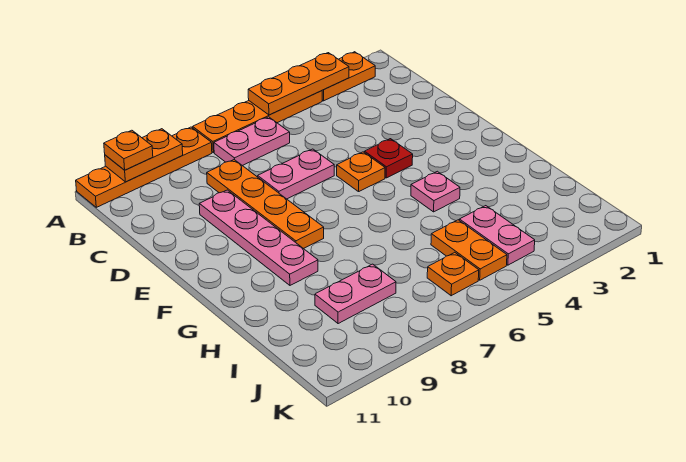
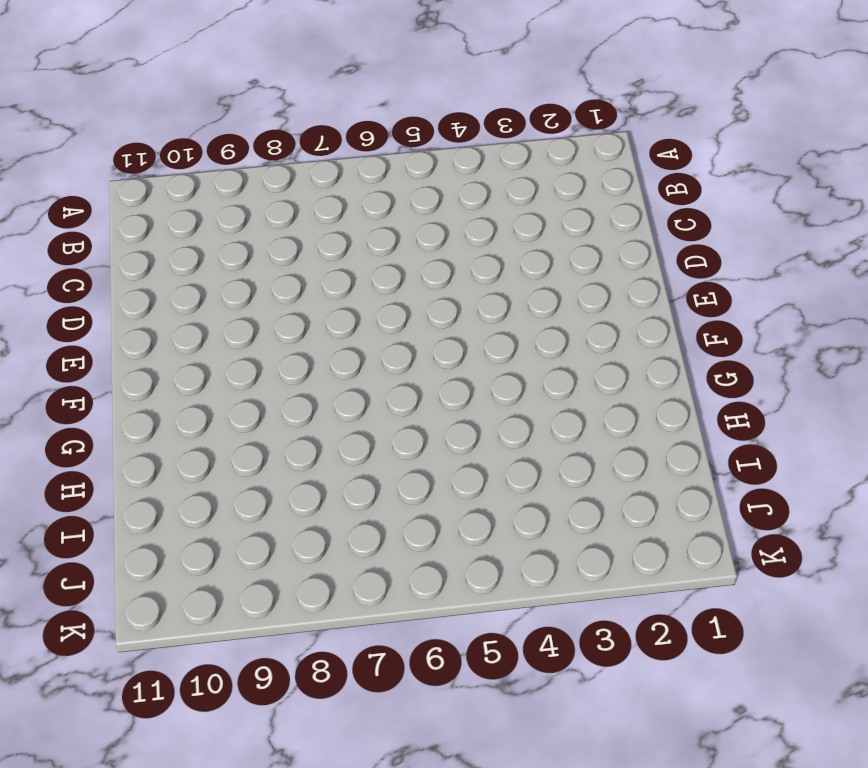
none -> orange 1x2 plate [322,52,375,101]
none -> orange 1x4 plate [193,91,322,153]
none -> orange 1x4 plate [76,127,212,207]

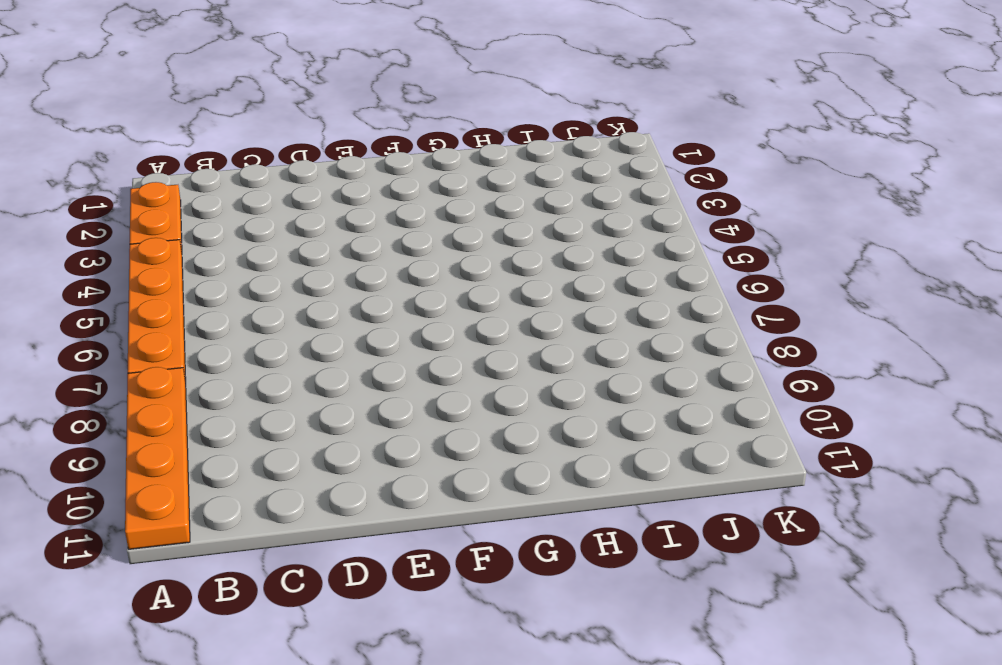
none -> pink 1x2 plate [214,117,290,166]
none -> orange 1x4 plate [207,160,324,249]
none -> pink 1x2 plate [258,149,334,199]

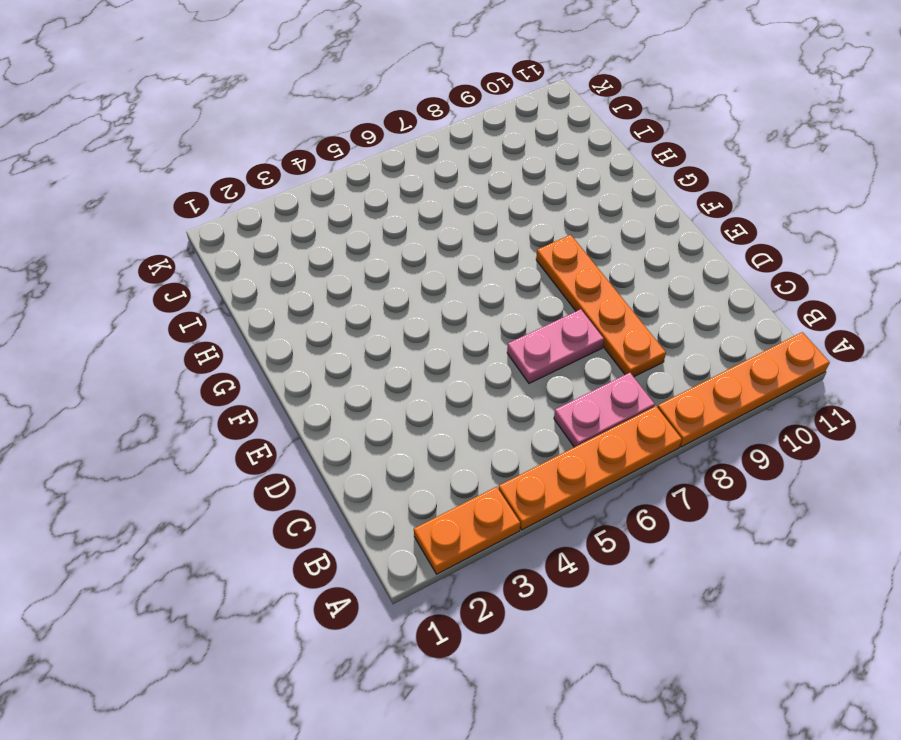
none -> pink 1x4 plate [199,190,318,285]
none -> red 1x1 plate [364,139,413,178]
none -> orange 1x1 plate [337,152,385,192]

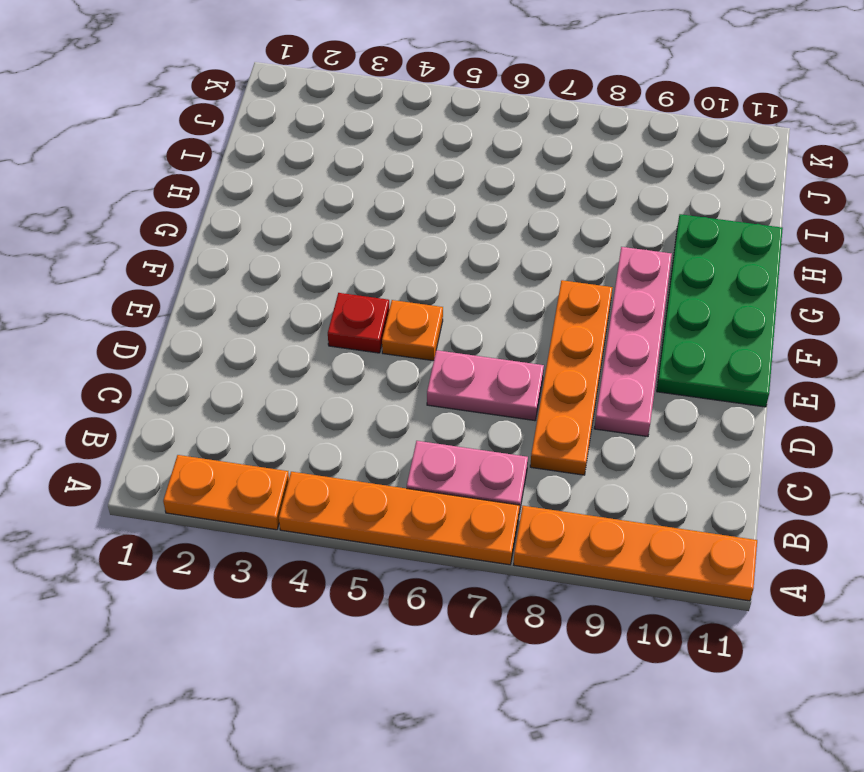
green 2x4 plate [657,214,783,407] -> none
none -> pink 1x1 plate [411,171,460,212]
none -> pink 1x2 plate [459,206,535,265]
none -> orange 1x2 plate [431,220,507,280]

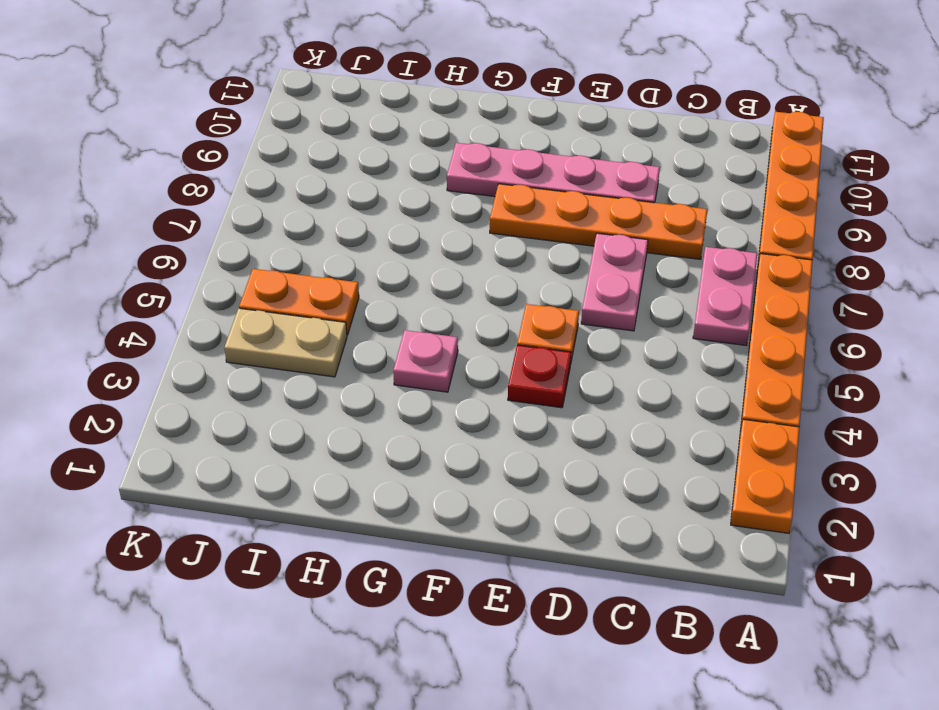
tan 1x2 plate [224,308,347,377] -> pink 1x2 plate [459,206,535,265]
none -> pink 1x2 plate [315,264,396,324]
none -> orange 1x1 plate [427,252,479,296]
none -> orange 1x3 plate [248,53,349,115]

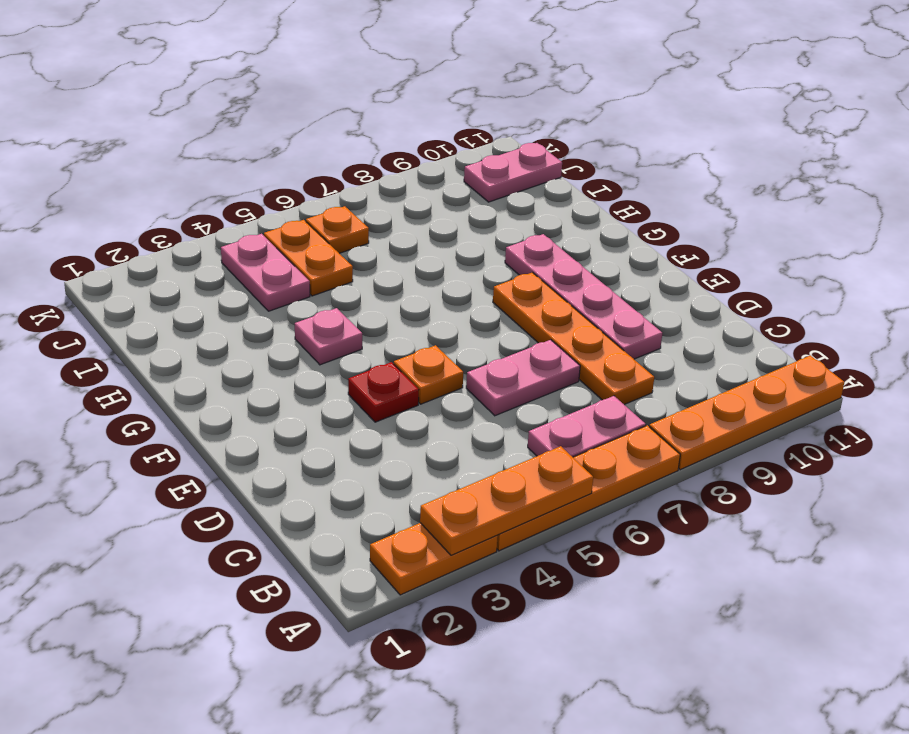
pink 1x2 plate [464,143,562,202] -> pink 1x2 plate moved to [315,264,396,324]
none -> orange 1x2 plate [105,129,183,182]
none -> orange 1x1 plate [104,130,153,170]

